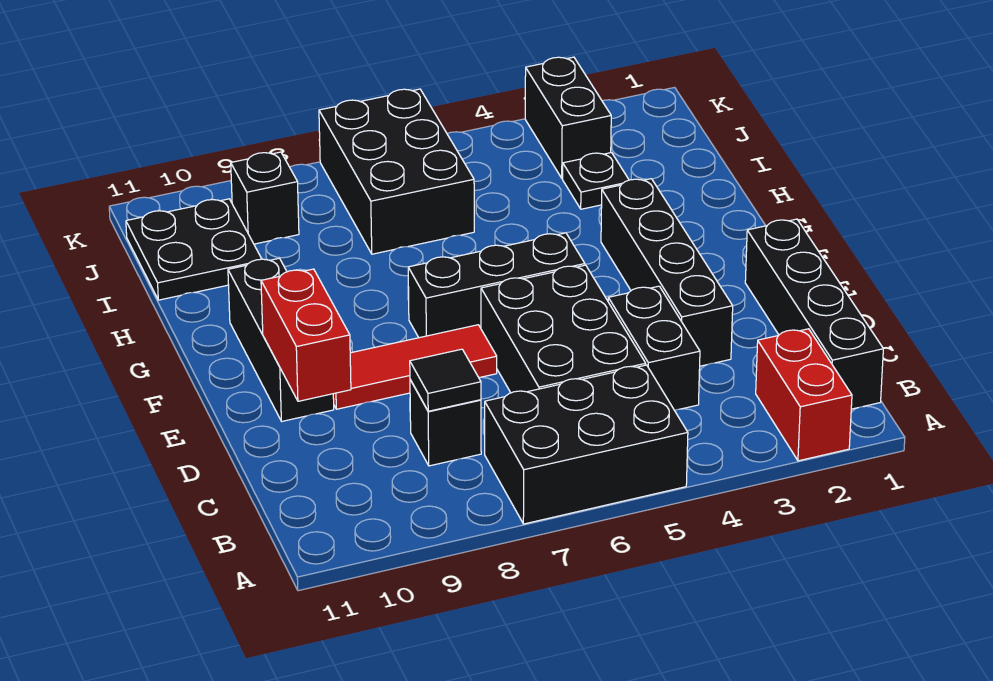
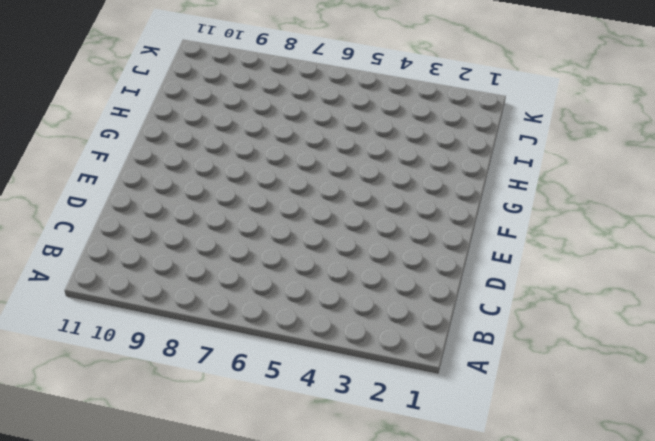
none -> red 1x2 brick [756,329,852,461]
none -> black 2x3 brick [485,365,688,524]
none -> black 1x4 brick [745,219,883,409]

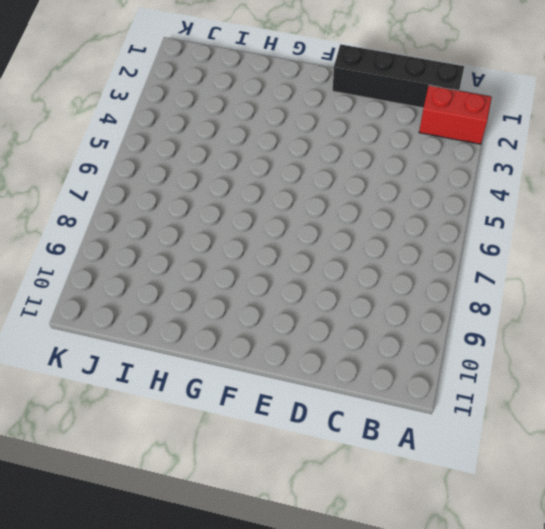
none -> black 2x3 brick [485,365,688,524]
none -> black 1x2 brick [608,286,700,410]
none -> black 2x3 brick [481,265,646,393]

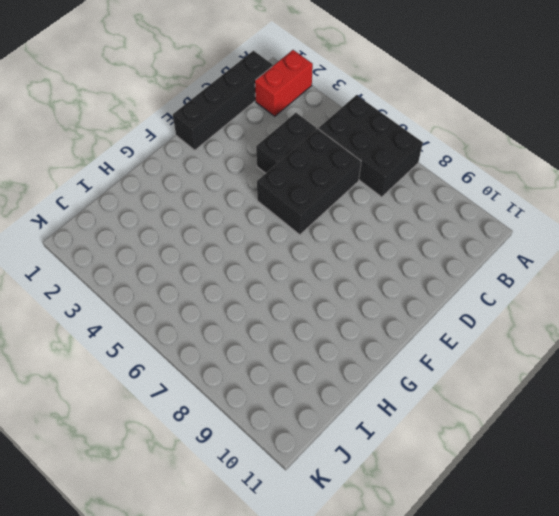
none -> black 1x1 brick [410,380,481,466]
none -> black 1x4 brick [601,179,733,366]
none -> red 1x3 tile [333,325,497,409]

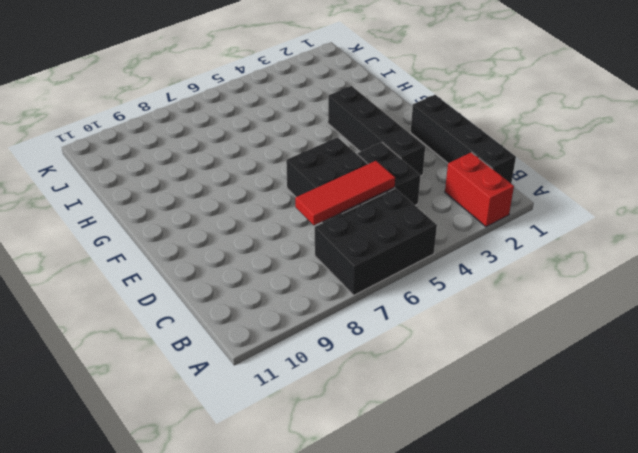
red 1x3 tile [295,161,395,225] -> red 1x3 tile moved to [333,325,497,409]
none -> black 1x1 brick [410,380,481,466]
none -> black 1x3 brick [228,258,334,421]
none -> black 1x3 brick [408,233,585,338]

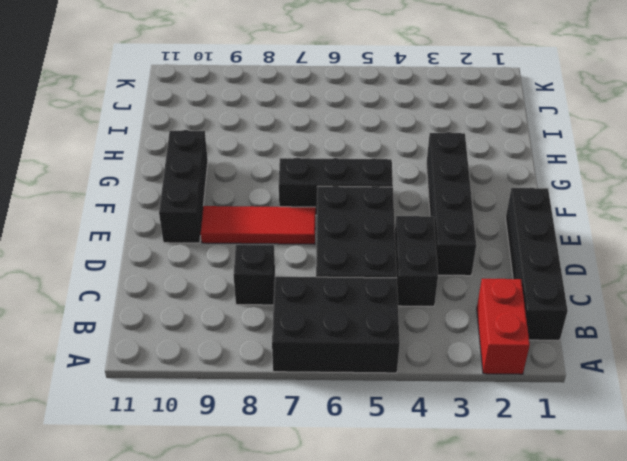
none -> black 1x1 plate [563,153,629,209]
none -> black 2x3 brick [319,89,474,254]
none -> black 2x2 plate [126,199,262,300]

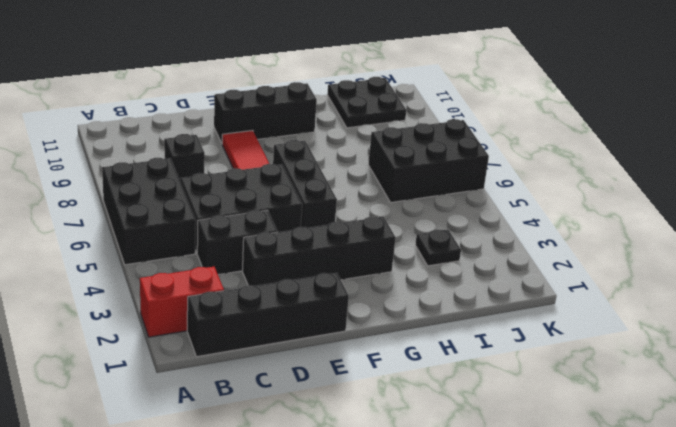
none -> black 1x2 brick [525,57,611,178]
none -> black 1x1 brick [231,152,299,244]
none -> black 1x1 tile [410,349,481,411]

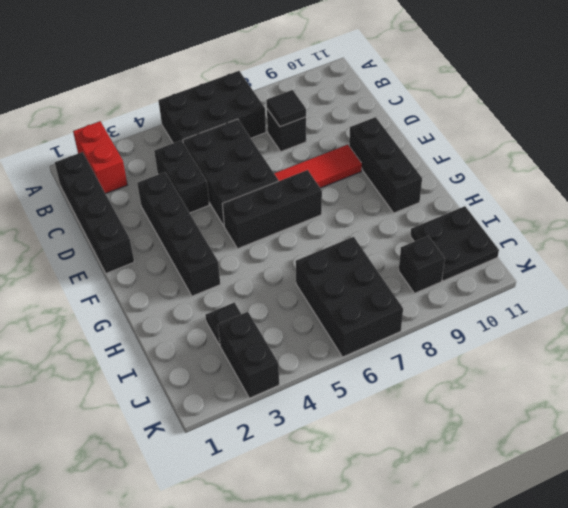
none -> red 1x2 brick [261,269,351,401]

